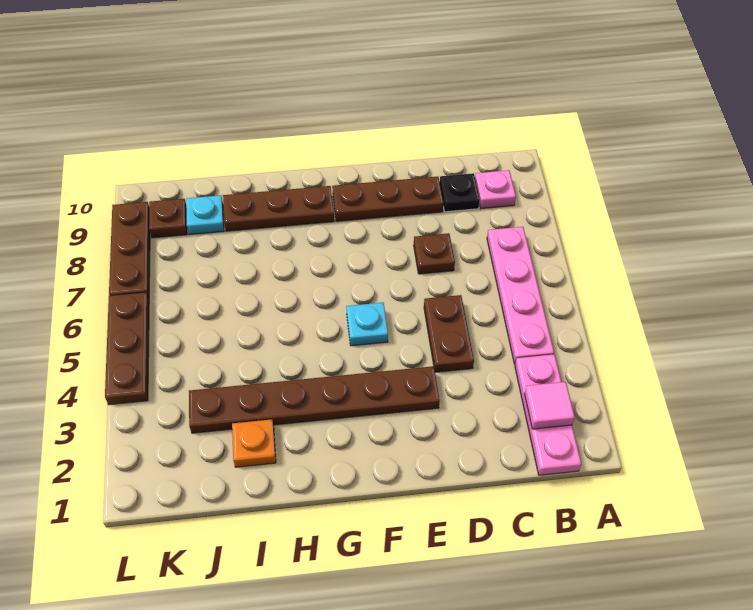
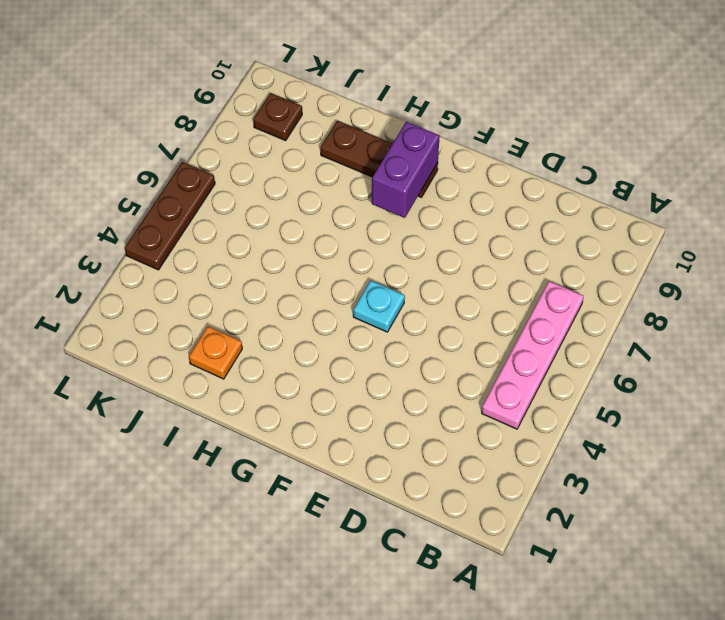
purple 1x2 brick [372,122,440,218] -> none
none -> pink 1x3 plate [515,354,581,475]
none -> pink 1x1 plate [475,170,516,208]
none -> black 1x1 plate [440,173,480,212]

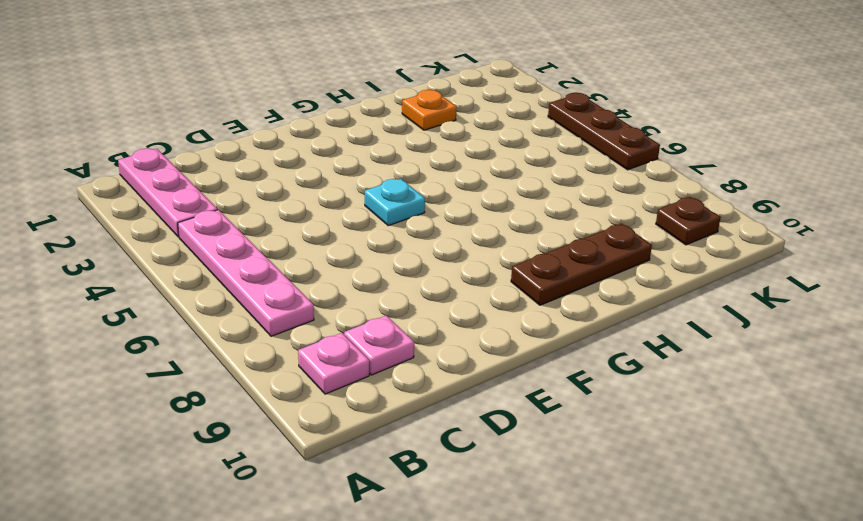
pink 1x1 plate [344,316,414,375] -> black 1x1 plate [440,173,480,212]
none -> brown 1x2 plate [424,295,474,372]
none -> brown 1x1 plate [414,233,455,274]
none -> brown 1x3 plate [332,177,444,221]

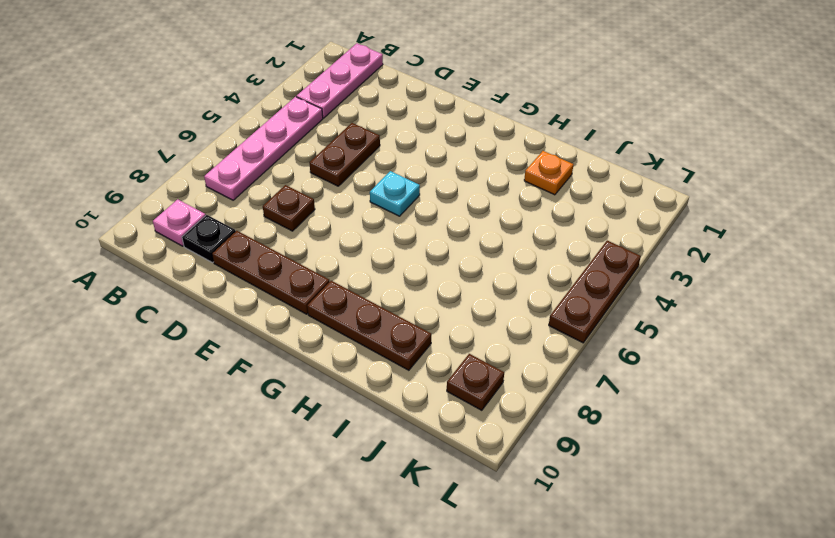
none -> brown 1x6 plate [189,366,440,433]
none -> cyan 1x1 plate [186,195,224,235]
none -> brown 1x3 plate [109,202,150,298]

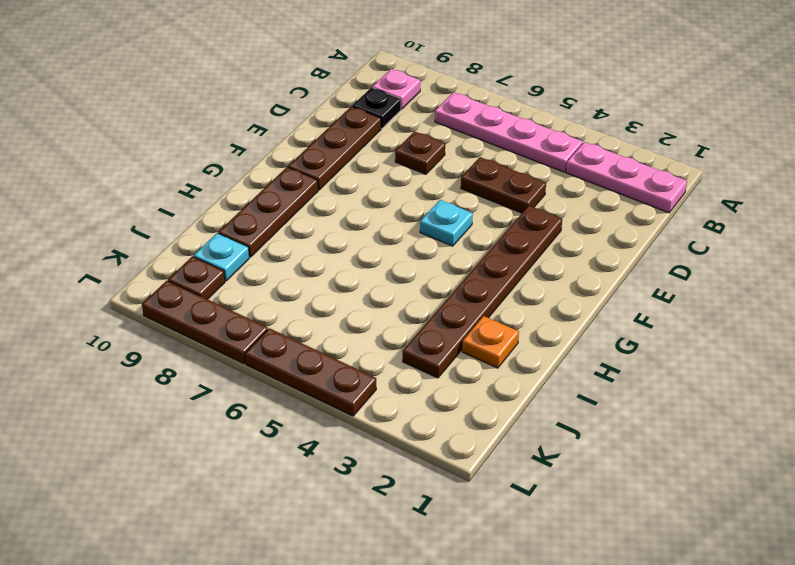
none -> pink 1x1 tile [525,382,575,429]

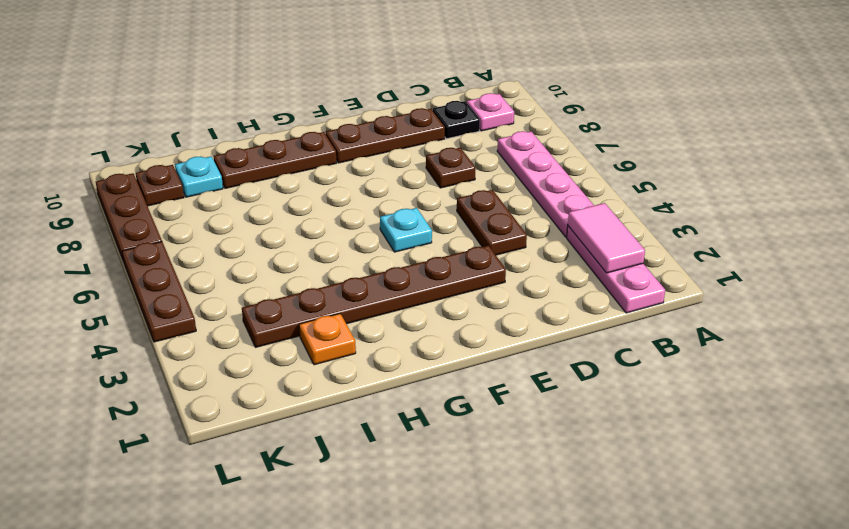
pink 1x2 tile [568,203,645,273] -> pink 1x1 tile [525,382,575,429]

